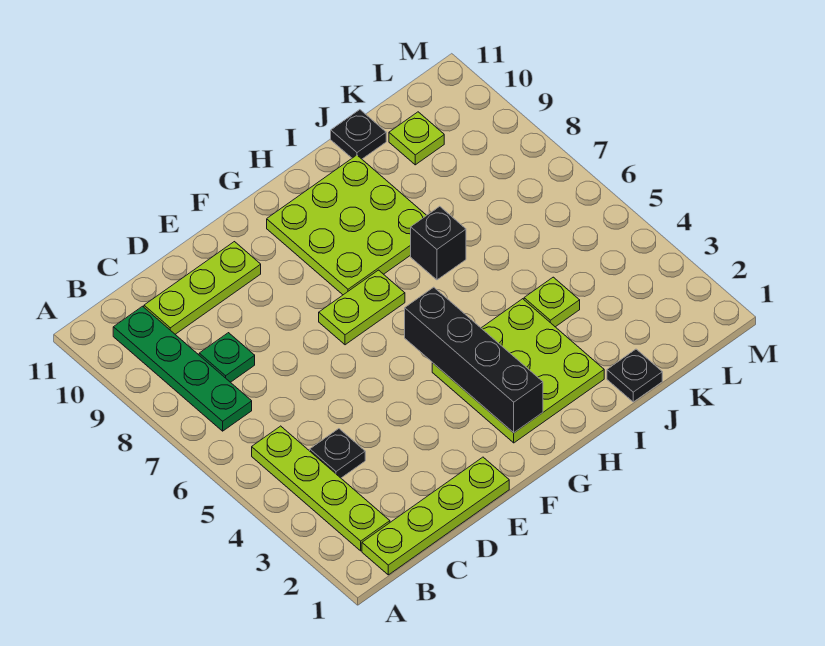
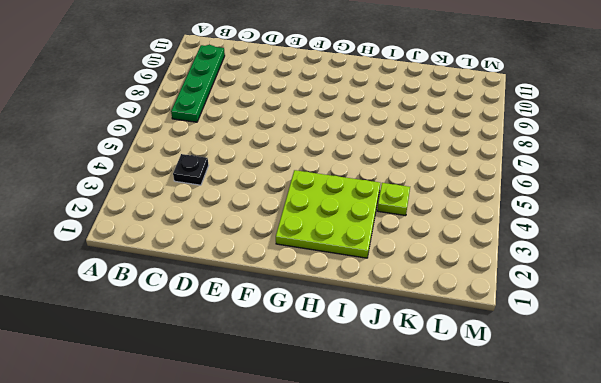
none -> lime 1x4 plate [362,457,509,575]
none -> lime 1x4 plate [252,426,390,551]
none -> green 1x1 plate [199,333,255,382]

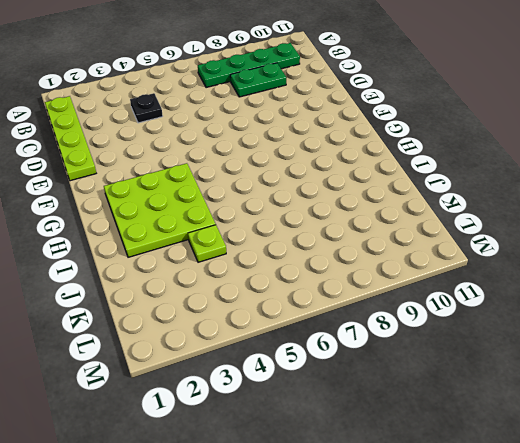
green 1x2 plate [230,63,286,97] -> green 1x1 plate [199,333,255,382]
none -> lime 1x4 plate [252,426,390,551]
none -> lime 1x3 plate [144,242,261,334]
none -> lime 1x2 plate [319,270,405,345]

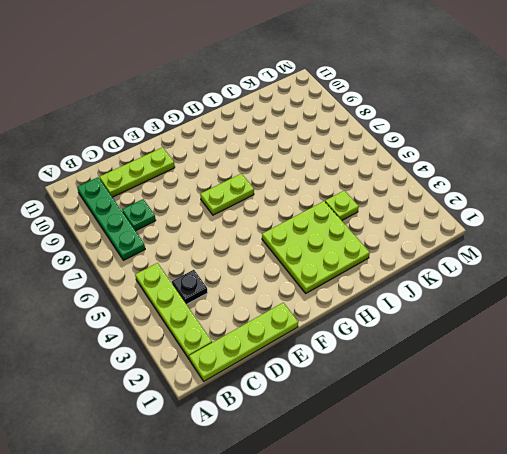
none -> lime 3x3 plate [267,155,427,295]
none -> black 1x1 brick [411,206,466,280]
none -> black 1x1 plate [607,349,662,402]

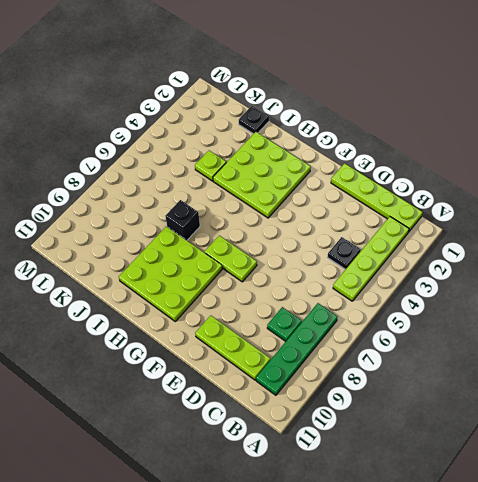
none -> black 1x1 plate [331,110,386,159]
none -> lime 1x1 plate [389,112,444,165]
none -> black 1x4 brick [405,287,543,433]

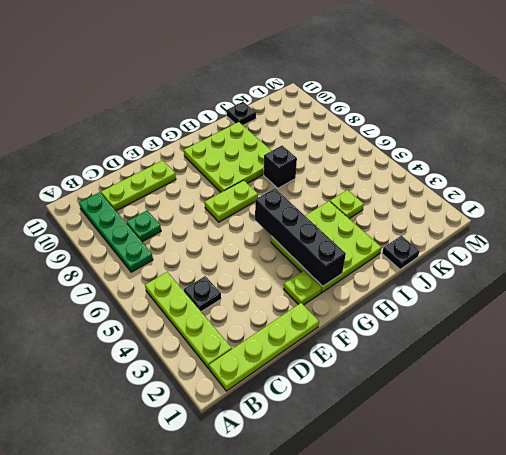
lime 1x1 plate [284,270,321,305] -> lime 1x1 plate moved to [389,112,444,165]

